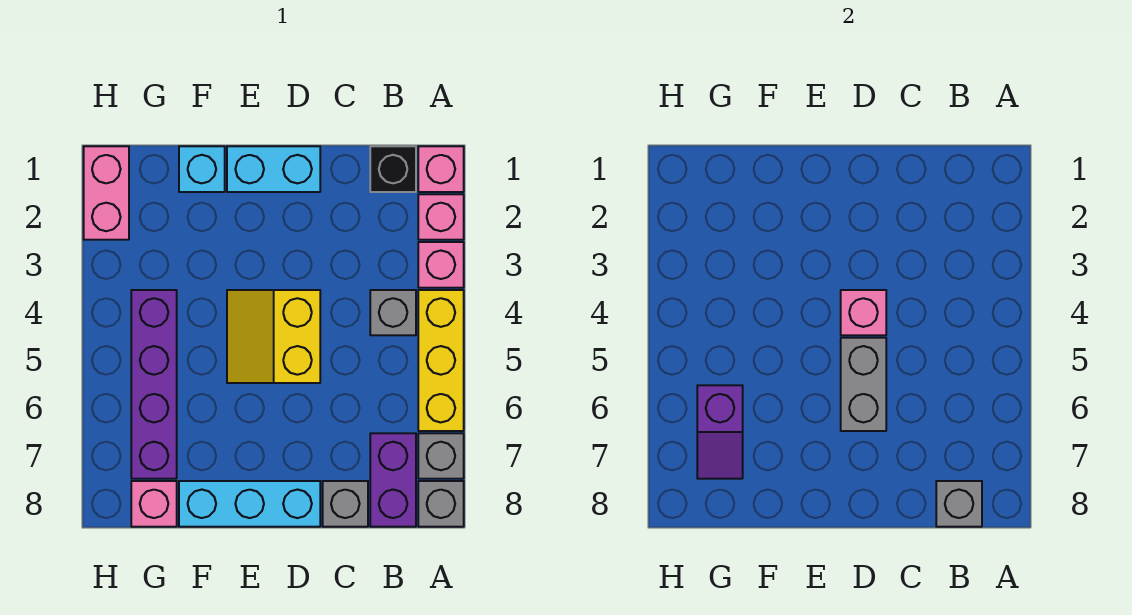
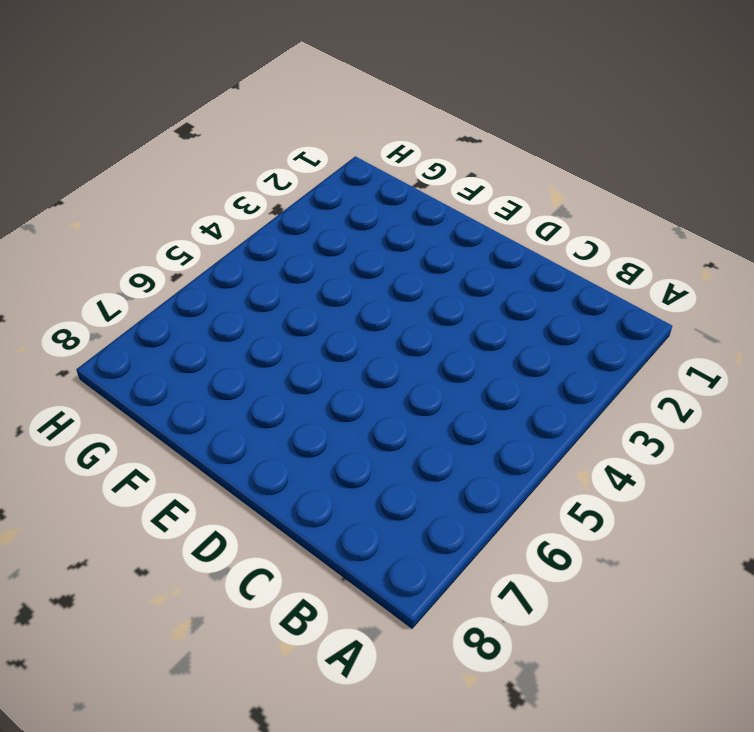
none -> pink 1x1 brick [418,146,464,192]
none -> pink 1x1 brick [418,194,464,240]
none -> pink 1x1 brick [418,242,464,288]

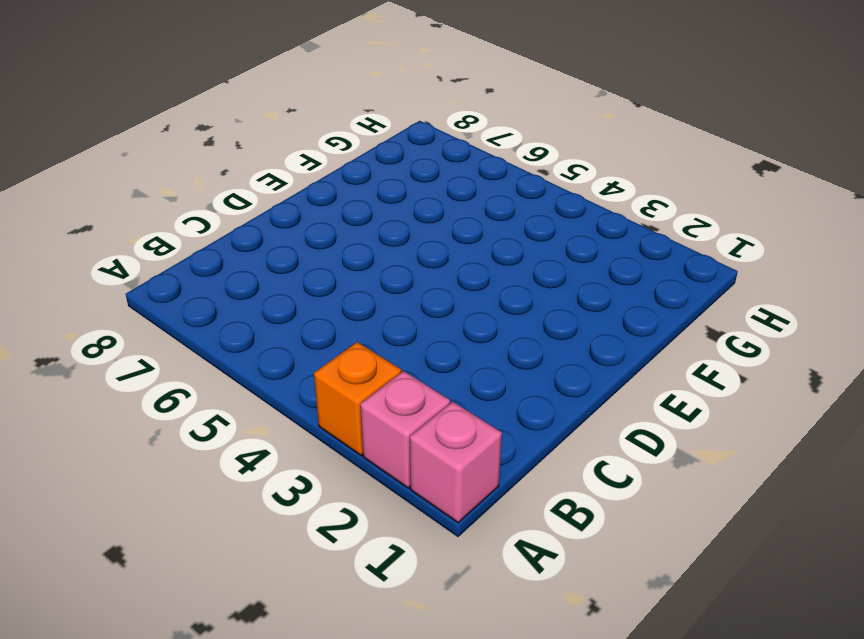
orange 1x1 brick [314,342,401,455] -> pink 1x1 brick [418,242,464,288]
none -> yellow 1x3 brick [418,290,464,431]
none -> grey 1x1 brick [418,433,464,479]
none -> grey 1x1 brick [418,481,464,527]

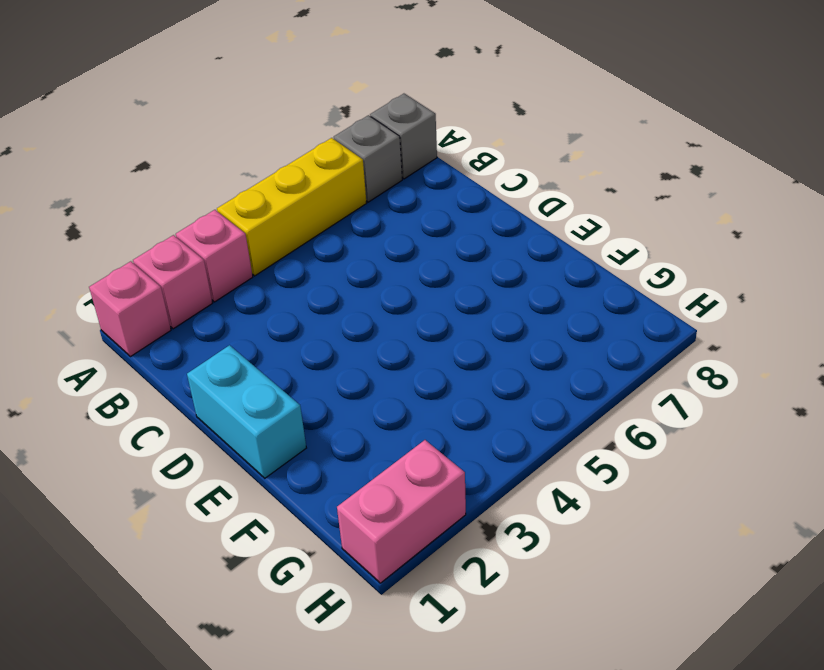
none -> black 1x1 brick [370,146,416,192]
none -> grey 1x1 brick [370,290,416,335]
none -> purple 1x2 brick [370,433,416,527]

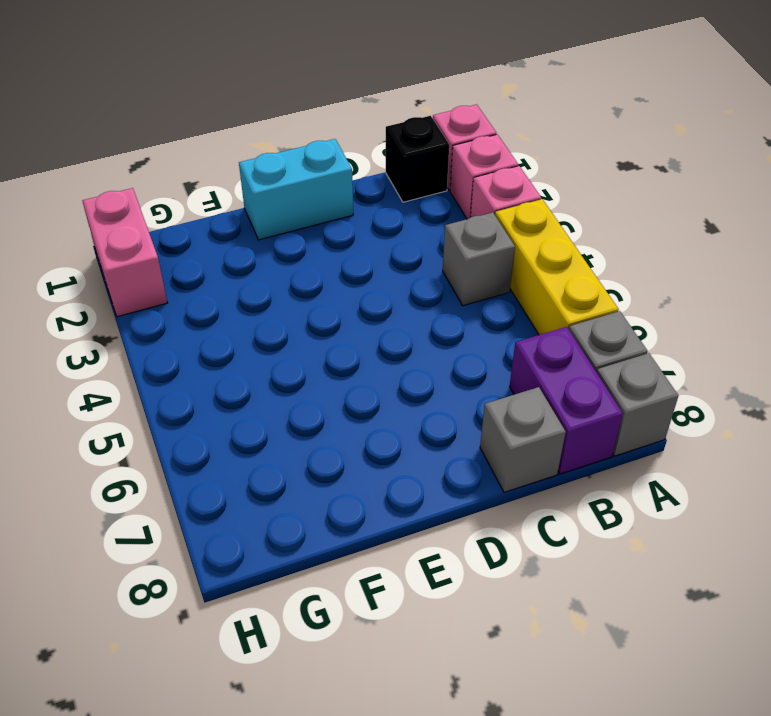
none -> yellow 2x2 slope [227,290,320,383]
none -> cyan 1x3 brick [179,481,320,527]
none -> cyan 1x1 brick [179,146,225,192]

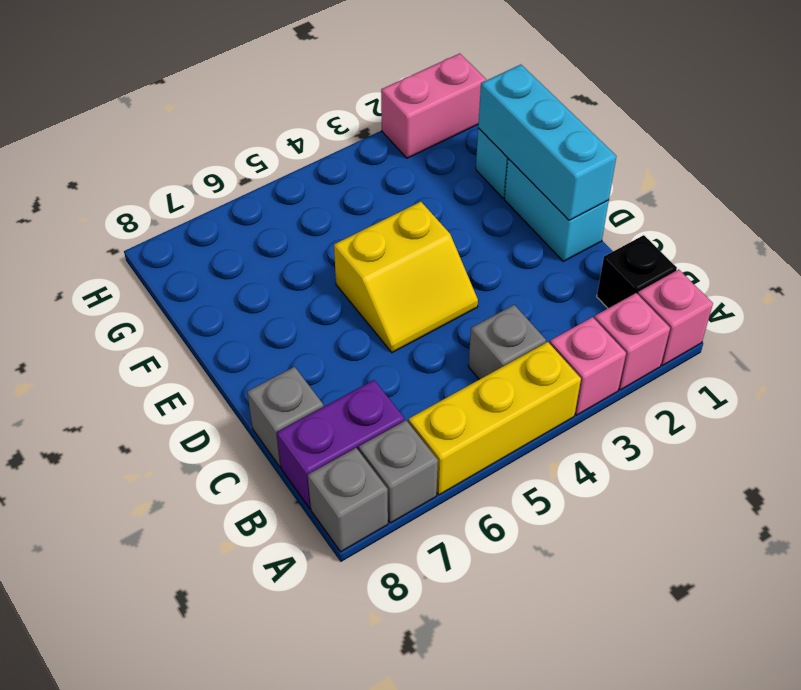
cyan 1x3 brick [478,65,616,220] -> cyan 1x3 brick moved to [179,481,320,527]
yellow 2x2 slope [334,202,478,353] -> yellow 2x2 slope turned to [227,290,320,383]
none -> purple 1x4 brick [131,290,177,479]
none -> pink 1x1 brick [131,481,177,527]
none -> grey 1x1 brick [936,481,982,527]

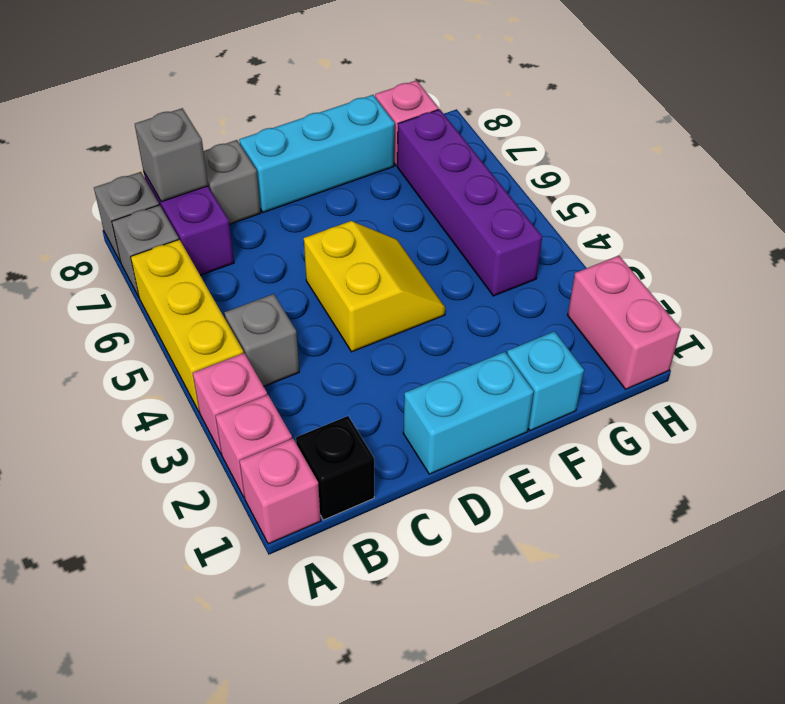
none -> pink 1x1 brick [841,290,886,335]
none -> grey 1x2 brick [841,338,886,431]
none -> purple 1x2 slope [697,385,743,479]

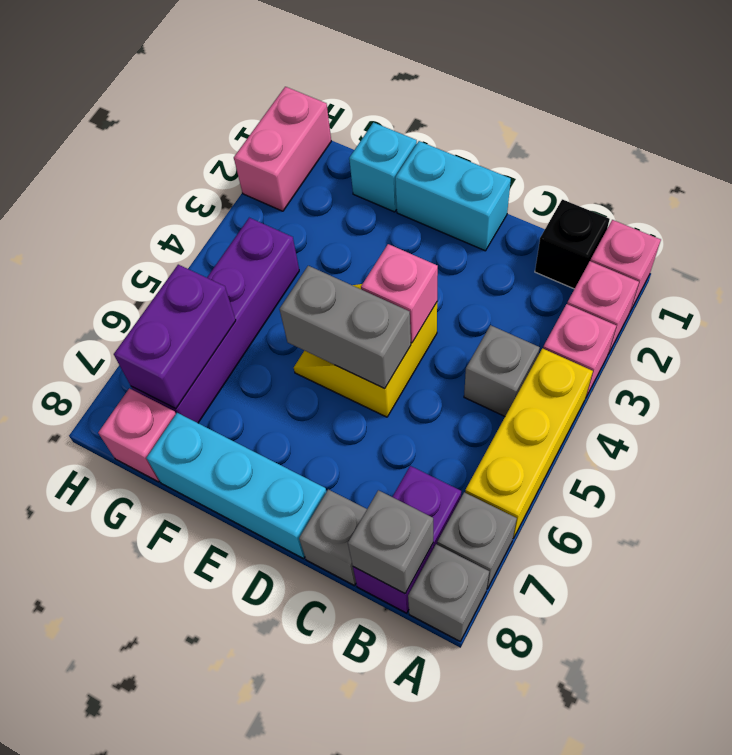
grey 1x2 brick [280,266,411,388] -> grey 1x2 brick turned to [841,338,886,431]
purple 1x2 brick [114,265,236,409] -> purple 1x2 slope [697,385,743,479]

